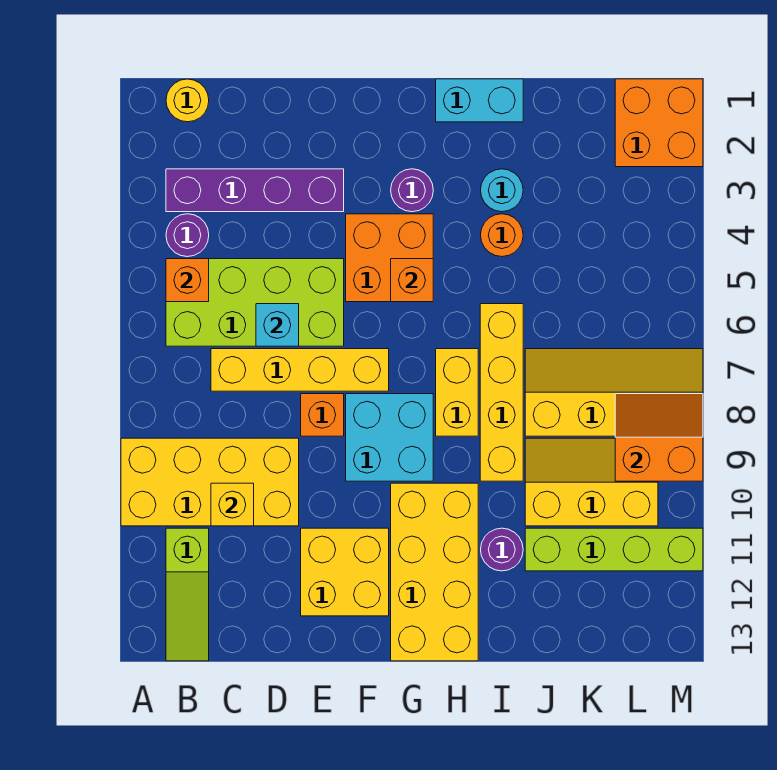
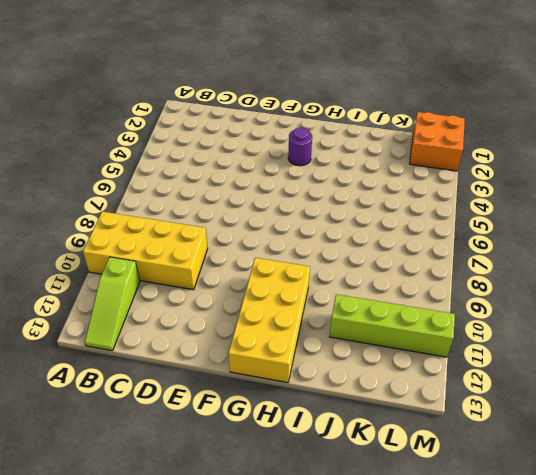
none -> yellow 1x1 round brick [166,79,209,122]
none -> purple 1x4 brick [166,169,344,212]
none -> purple 1x1 round brick [166,214,209,257]

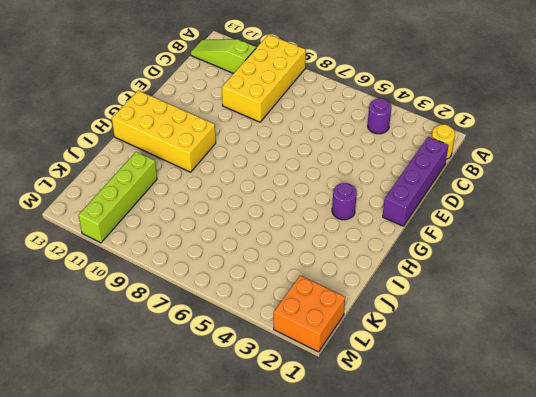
purple 1x4 brick [383,137,449,226] -> purple 1x4 brick moved to [166,169,344,212]
none -> lime 2x4 brick [166,259,344,346]
none -> yellow 1x4 brick [211,349,389,391]
none -> orange 1x1 brick [301,394,344,436]

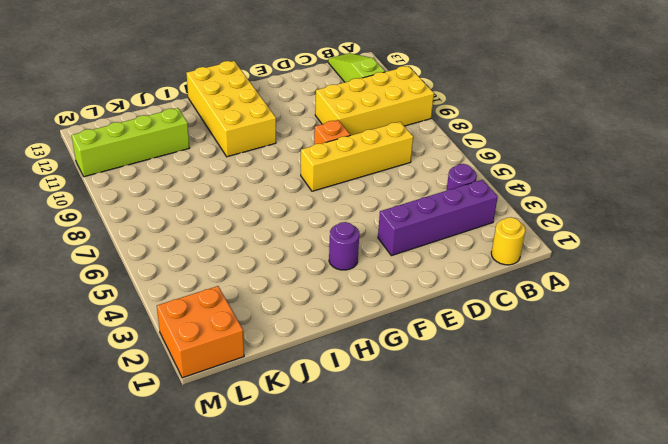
none -> lime 2x4 brick [166,259,344,346]
none -> yellow 2x2 brick [301,528,389,616]
none -> orange 2x2 brick [346,214,433,302]

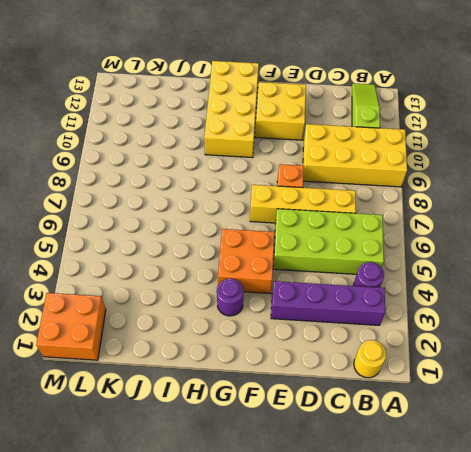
none -> cyan 2x2 brick [346,394,433,481]
none -> cyan 1x2 brick [436,79,523,122]
none -> yellow 1x2 brick [436,349,478,436]

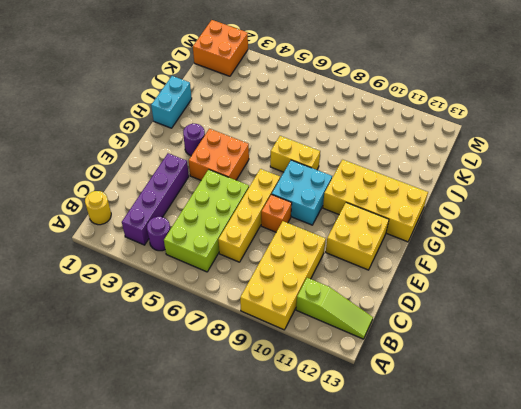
none -> cyan 1x1 round brick [481,169,523,212]
none -> orange 1x1 round brick [481,214,523,257]
none -> yellow 1x4 brick [480,304,523,481]

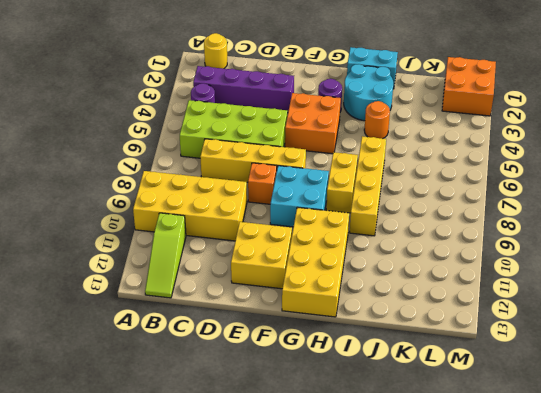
cyan 2x2 round brick [344,64,393,121] -> cyan 1x1 round brick [481,169,523,212]
none -> purple 1x1 round brick [481,528,523,571]
none -> yellow 2x4 slope [525,349,703,436]
none -> yellow 2x3 slope [525,438,658,526]

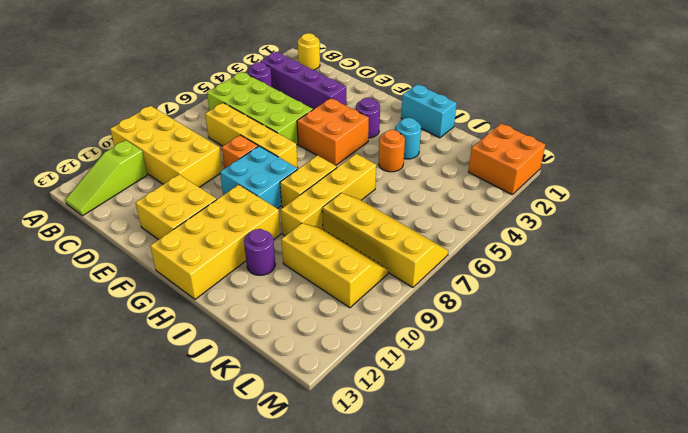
none -> lime 1x4 brick [525,528,703,571]
none -> orange 1x1 brick [166,259,209,302]
none -> yellow 1x1 brick [211,483,254,526]

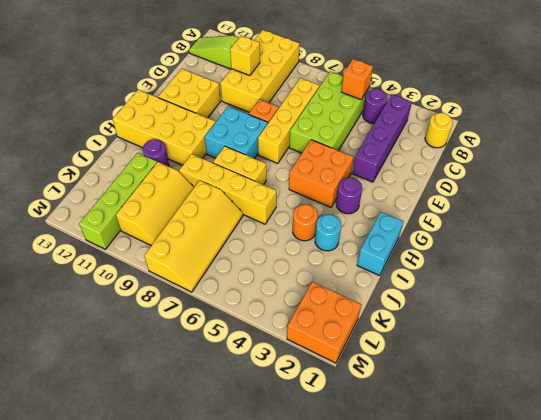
none -> cyan 1x1 brick [256,304,299,346]
none -> orange 1x1 brick [391,259,433,302]
none -> orange 2x2 slope [615,394,703,481]

